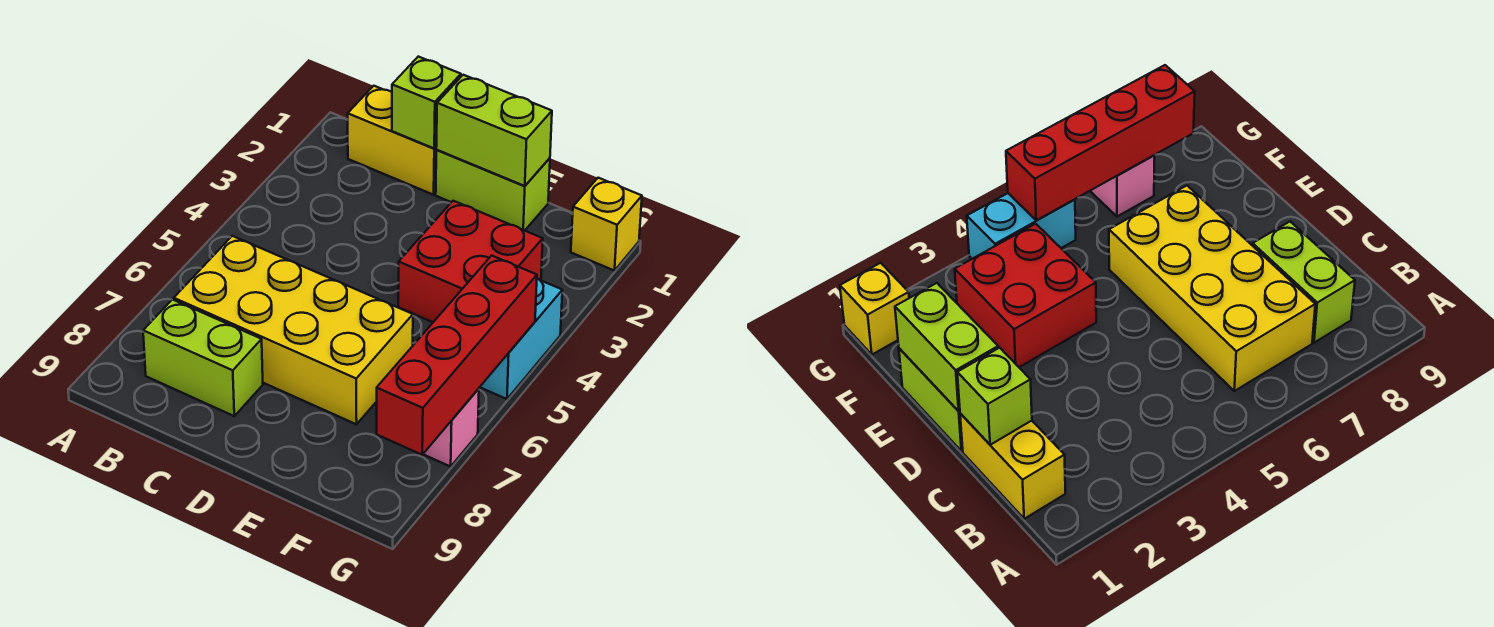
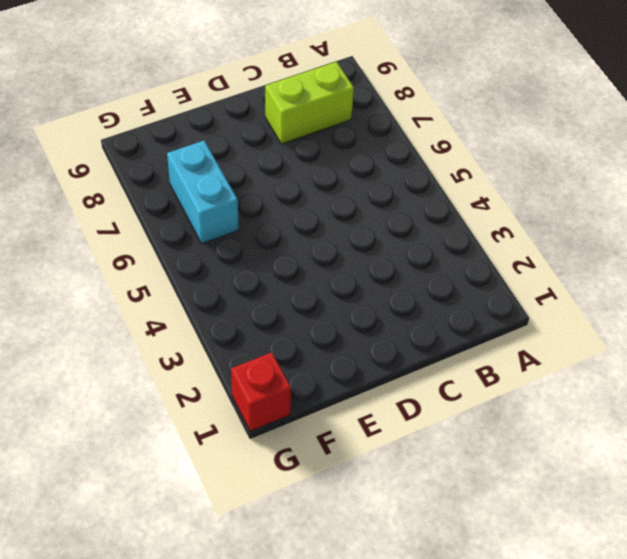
cyan 1x2 brick [167,141,239,244] -> cyan 1x2 brick moved to [480,279,562,399]
red 1x1 brick [231,352,291,431] -> yellow 1x1 brick [571,178,642,271]
none -> yellow 1x2 brick [348,86,436,195]
none -> yellow 2x4 brick [174,236,413,424]

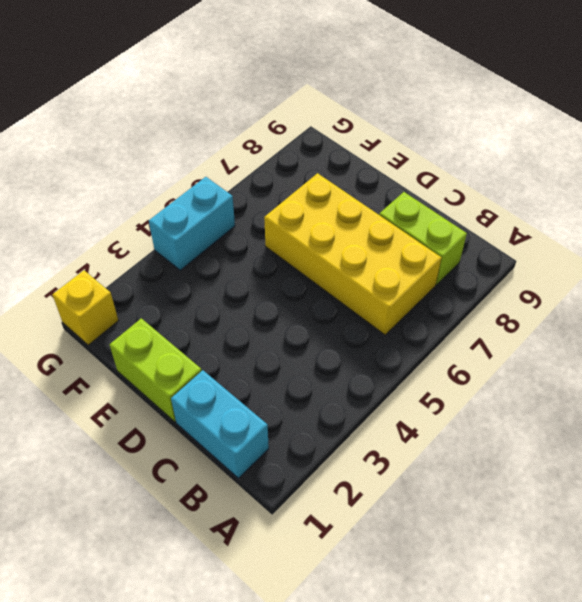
cyan 1x2 brick [171,370,269,478] -> yellow 1x2 brick [348,86,436,195]
none -> red 2x2 brick [398,201,543,322]
none -> pink 1x1 brick [423,389,479,467]

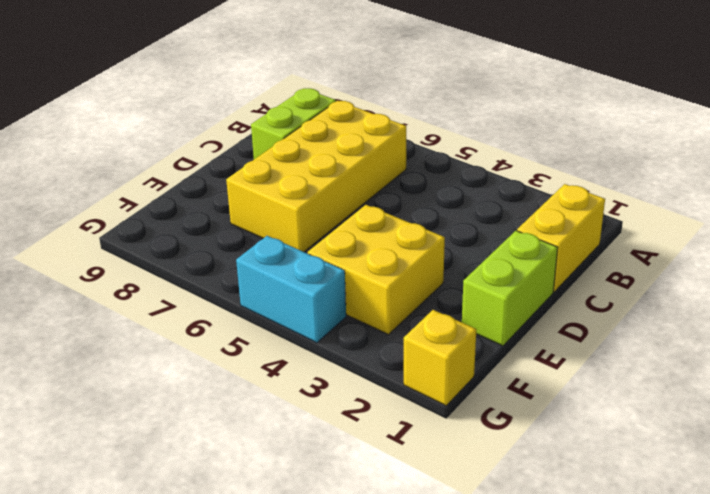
yellow 2x2 brick [308,205,445,334] -> red 2x2 brick [398,201,543,322]
none -> pink 1x1 brick [423,389,479,467]
none -> lime 1x1 brick [392,57,461,148]

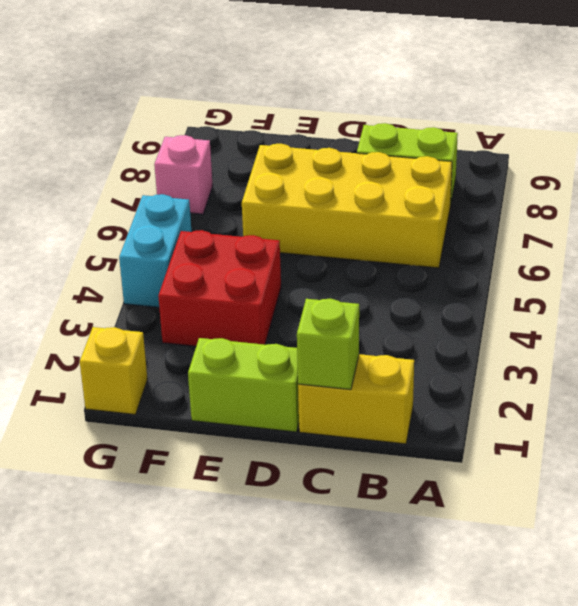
none -> lime 1x2 brick [436,75,552,186]
none -> red 1x4 brick [377,256,537,455]

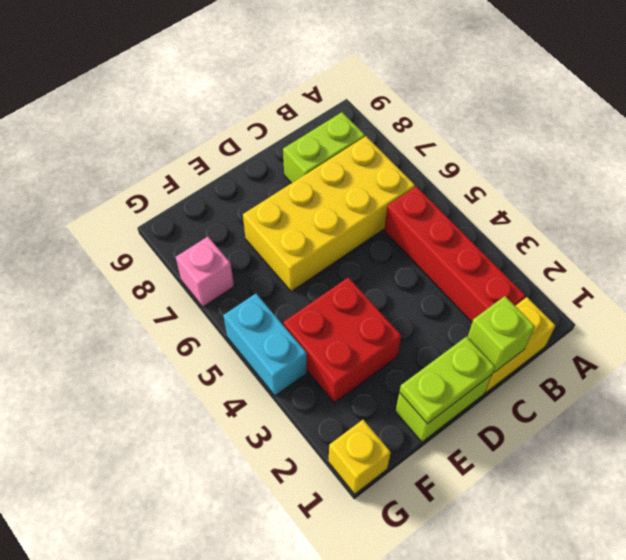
red 1x4 brick [384,186,525,322] -> red 1x4 brick moved to [377,256,537,455]
lime 1x2 plate [400,337,495,424] -> lime 1x2 brick [436,75,552,186]

